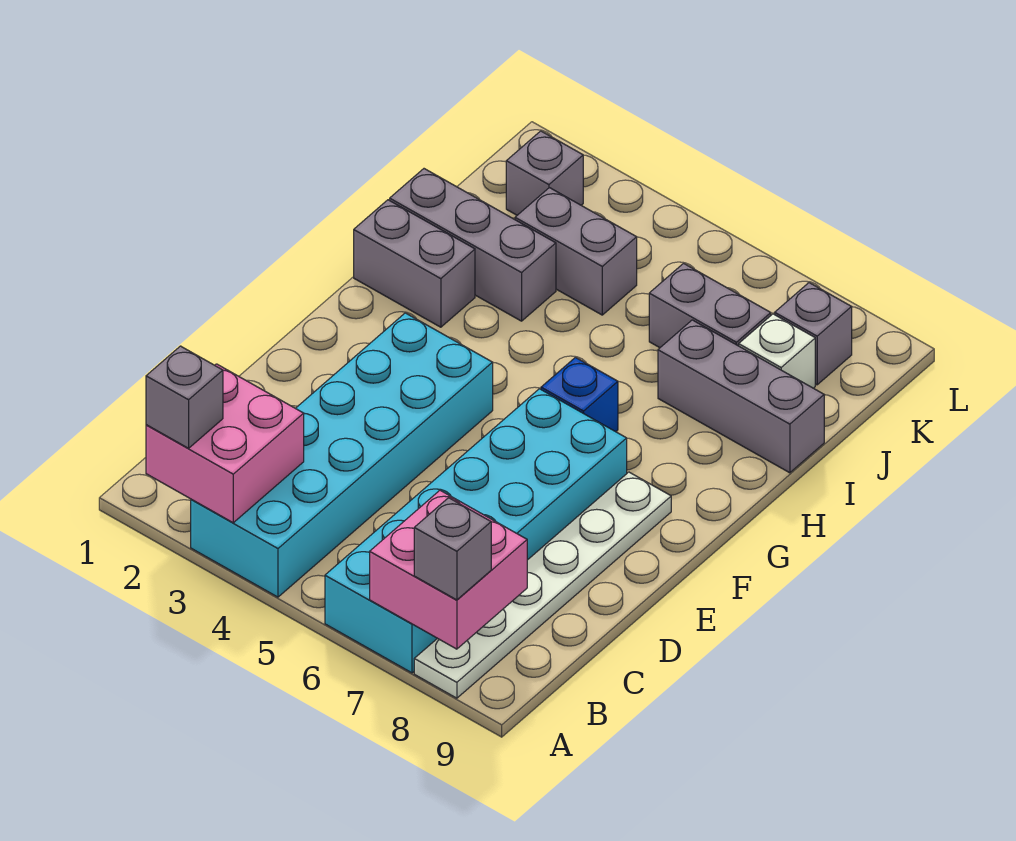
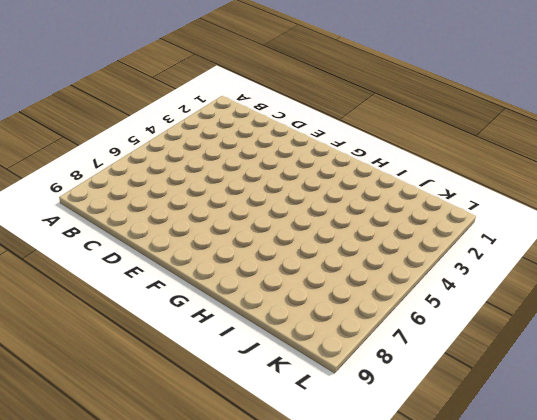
none -> cyan 2x6 brick [191,313,493,597]
none -> cyan 2x6 brick [325,389,627,673]
none -> white 1x6 plate [414,472,671,698]

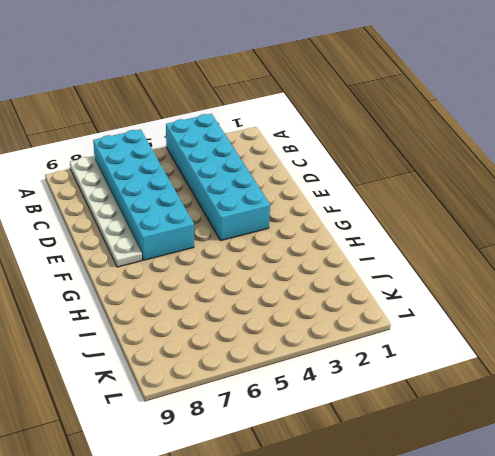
none -> blue 1x1 brick [541,358,618,432]
none -> grey 1x2 brick [354,200,475,327]
none -> grey 1x3 brick [390,169,556,321]

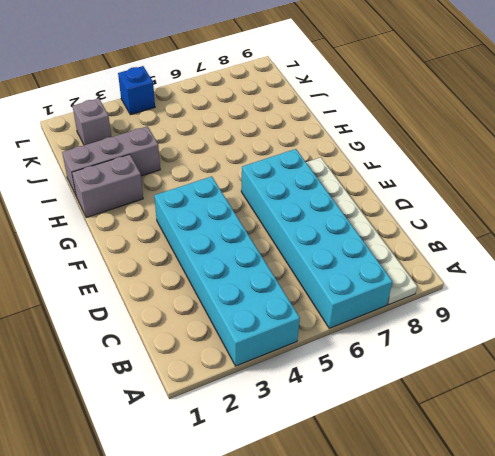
blue 1x1 brick [118,66,155,115] -> blue 1x1 brick moved to [541,358,618,432]
none -> grey 1x3 brick [658,320,824,473]
none -> grey 1x2 brick [515,188,637,315]
none -> grey 1x2 brick [649,263,771,348]

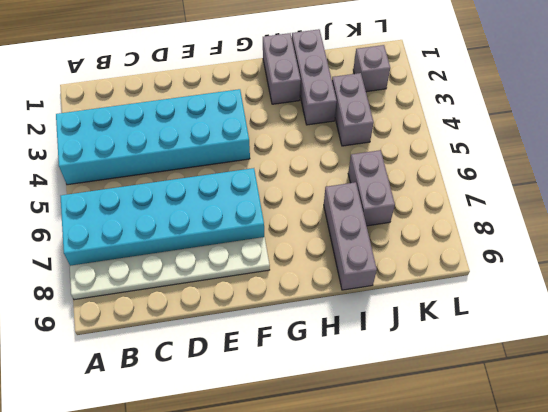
none -> blue 1x1 brick [541,358,618,432]
none -> white 1x1 brick [739,314,815,388]
none -> grey 1x1 brick [775,283,852,385]

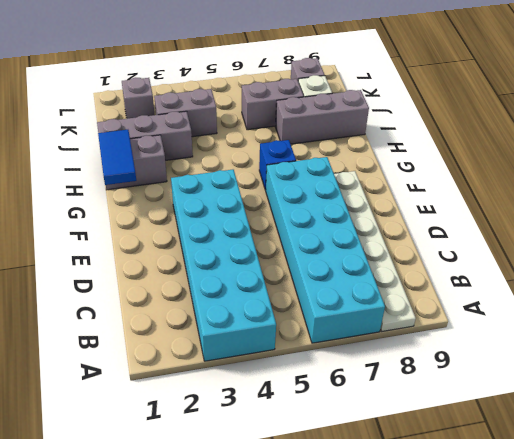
blue 1x2 tile [98,130,136,185] -> none
none -> pink 2x2 brick [146,364,304,523]
none -> pink 2x2 brick [370,490,527,649]
none -> grey 1x1 brick [146,346,223,448]

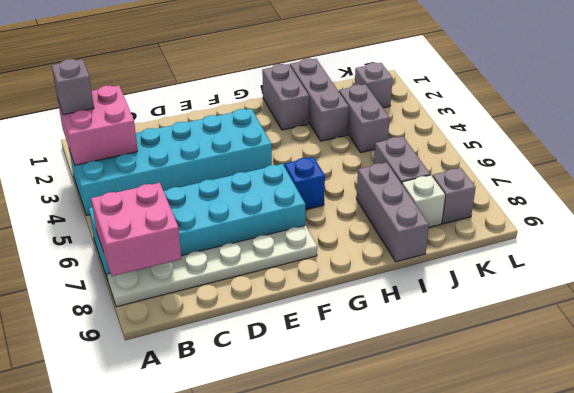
none -> grey 1x1 brick [414,498,491,600]

